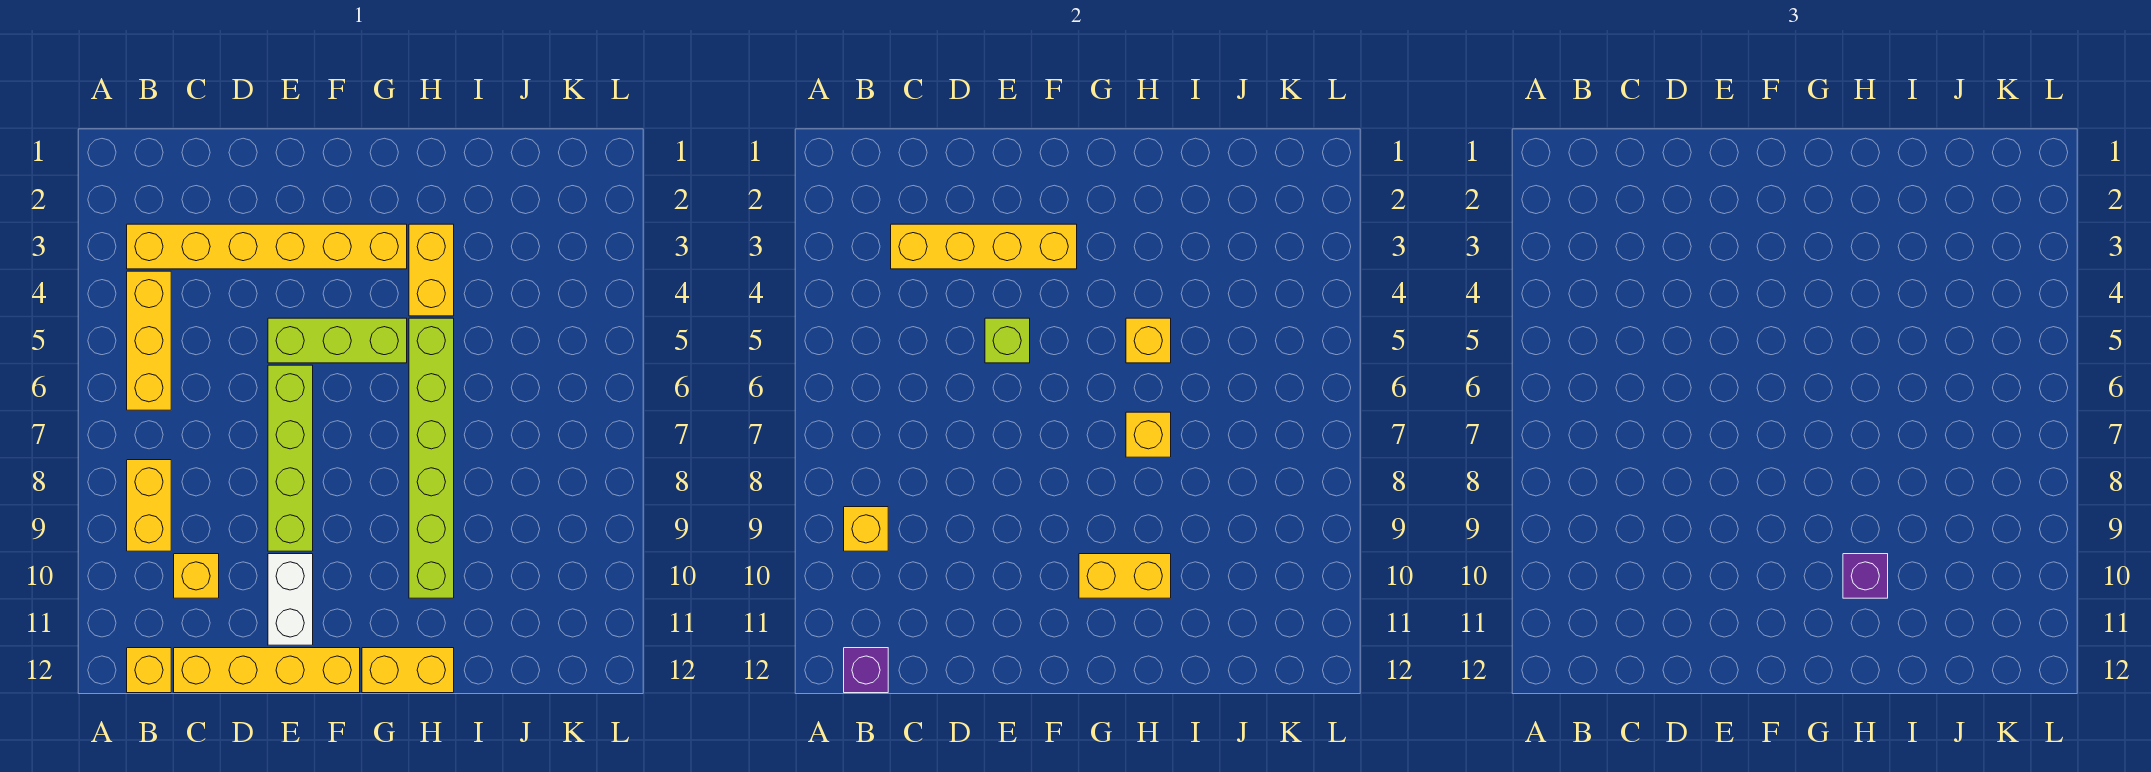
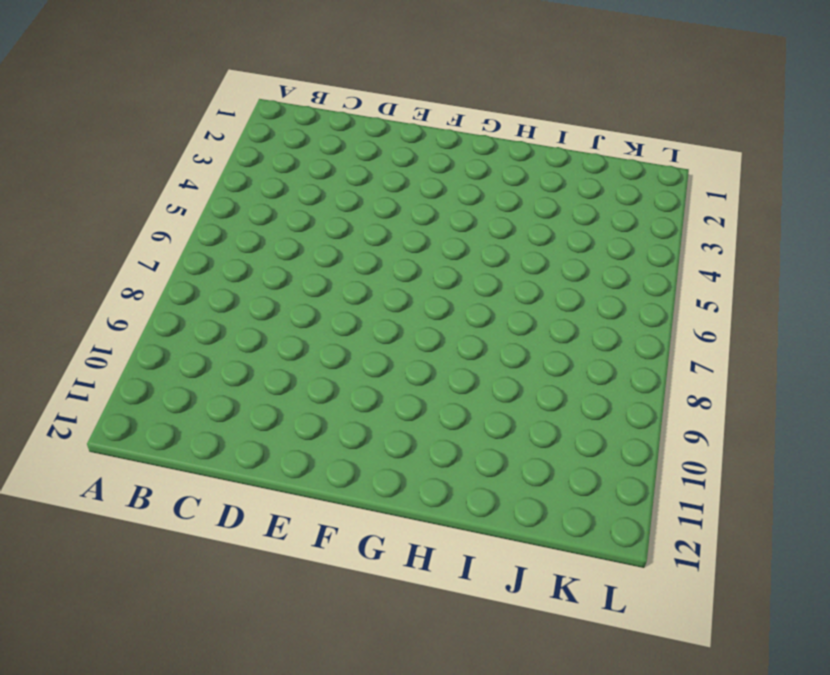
none -> yellow 1x6 brick [127,224,407,269]
none -> yellow 1x3 brick [127,271,171,410]
none -> yellow 1x2 brick [127,460,171,551]

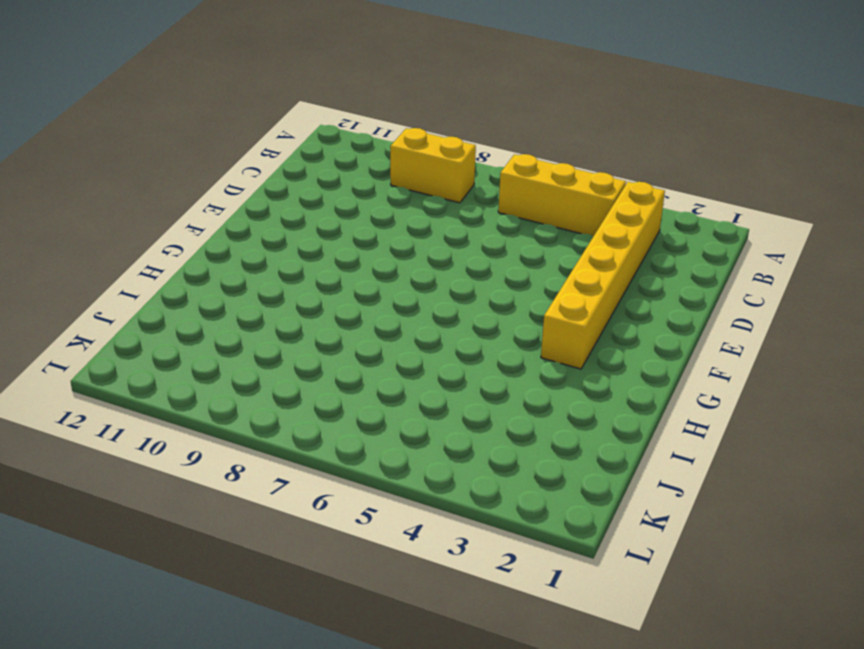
none -> yellow 1x1 brick [127,648,171,693]
none -> yellow 1x1 brick [174,554,219,598]
none -> yellow 1x4 brick [174,648,360,693]

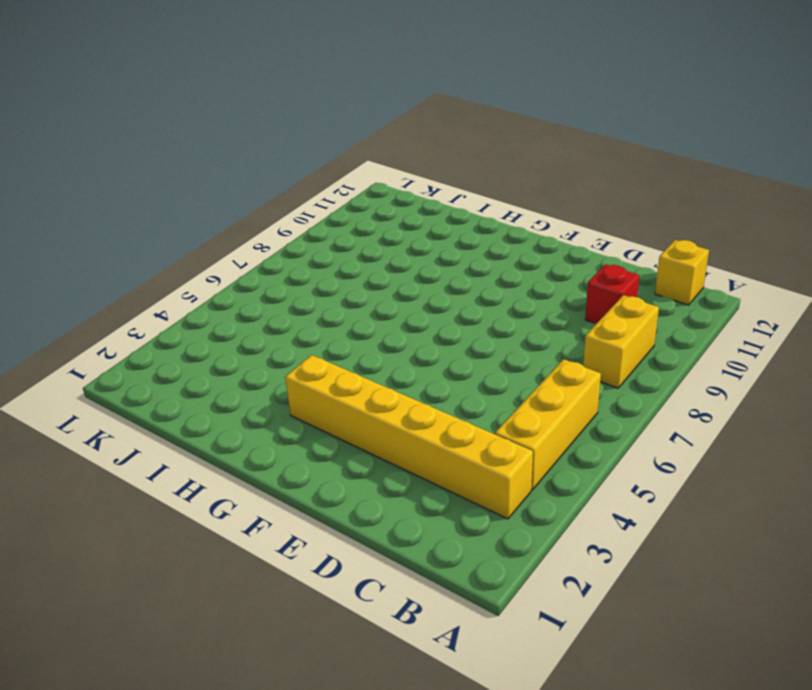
red 1x1 brick [585,264,640,324] -> yellow 1x1 brick [174,554,219,598]
none -> yellow 1x4 brick [174,648,360,693]
none -> lime 1x3 brick [268,318,407,363]
none -> lime 1x4 brick [268,365,313,551]

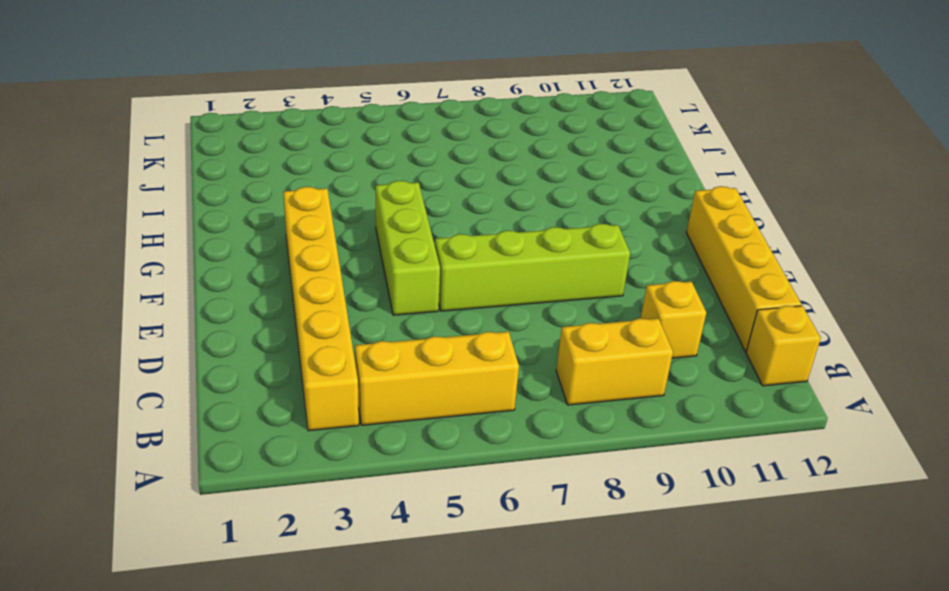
none -> white 1x2 brick [268,554,313,645]
none -> yellow 1x2 brick [362,648,454,693]
none -> yellow 1x2 brick [409,224,454,316]

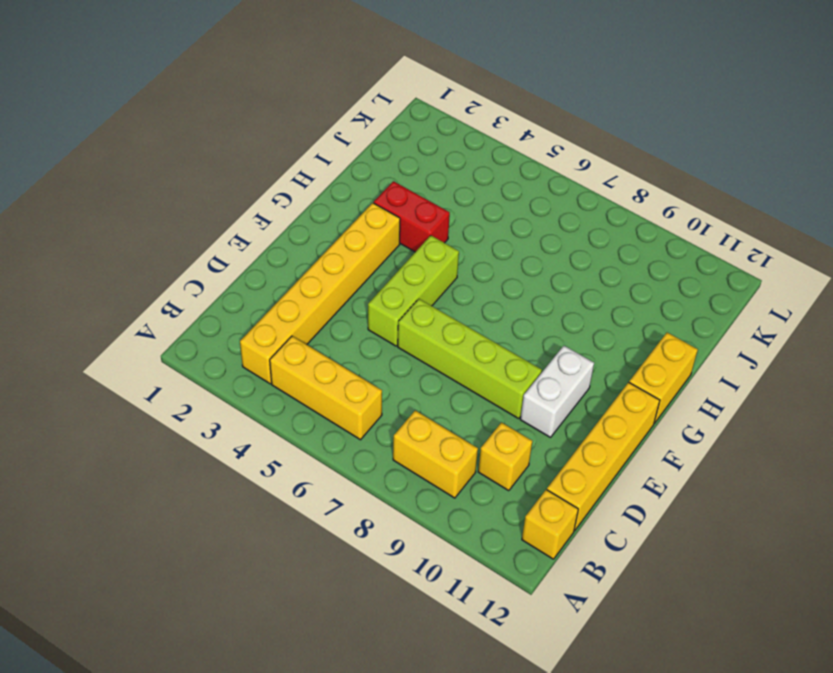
white 1x2 brick [520,346,594,437] -> white 1x2 brick turned to [268,554,313,645]
red 1x2 brick [374,181,450,252] -> yellow 1x2 brick [409,224,454,316]
none -> lime 1x6 brick [409,318,454,598]
none -> yellow 1x1 brick [844,507,888,551]
none -> purple 1x1 brick [844,648,888,693]

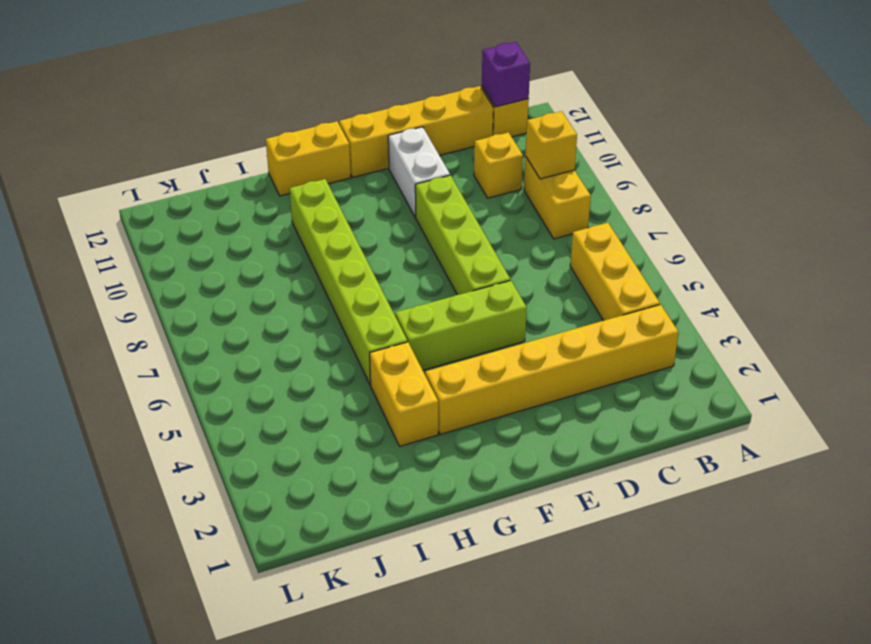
none -> yellow 1x4 brick [891,224,1077,269]
none -> lime 1x1 brick [985,318,1030,363]
none -> yellow 1x2 brick [1079,554,1171,598]

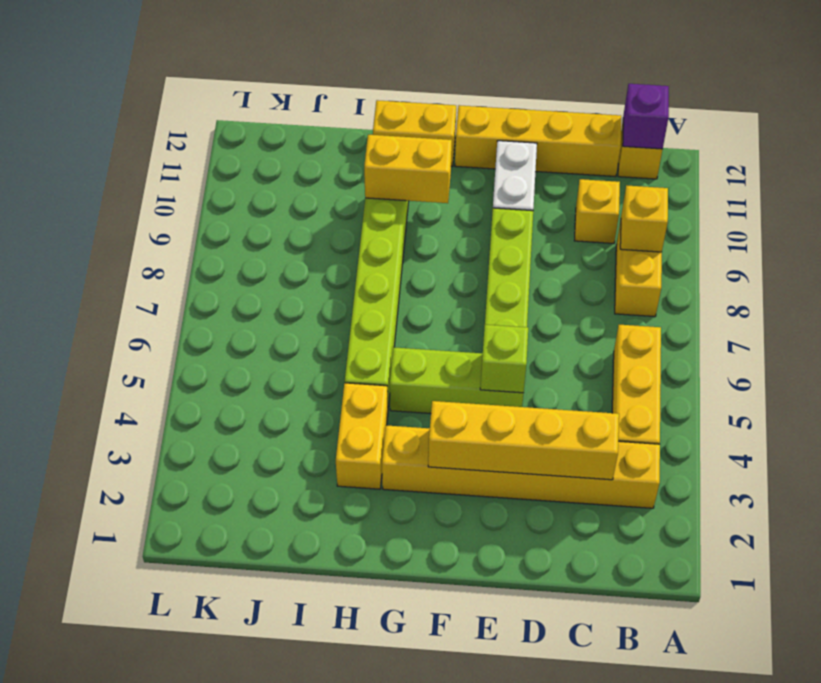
none -> yellow 1x1 brick [1126,318,1171,363]
none -> yellow 1x1 brick [1126,412,1171,457]
none -> purple 1x1 brick [1843,554,1888,598]

